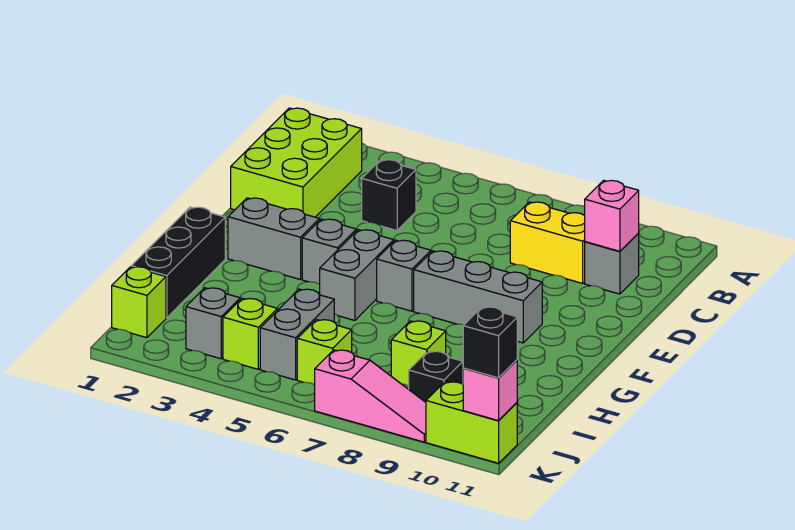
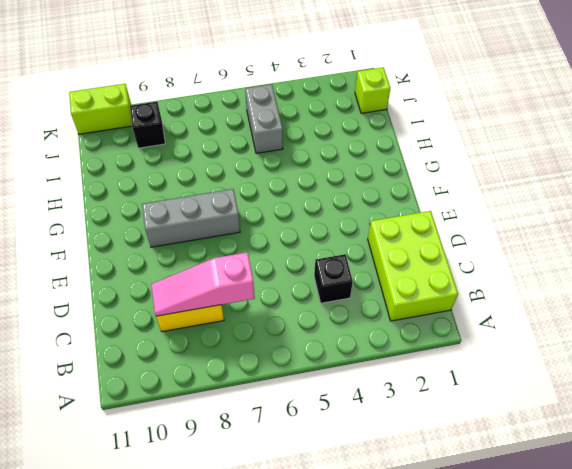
pink 1x3 slope [151,253,255,316] -> pink 1x3 slope moved to [315,350,426,442]
none -> grey 1x1 brick [585,233,639,294]
none -> grey 1x2 brick [228,198,319,280]
none -> grey 1x1 brick [302,219,357,284]

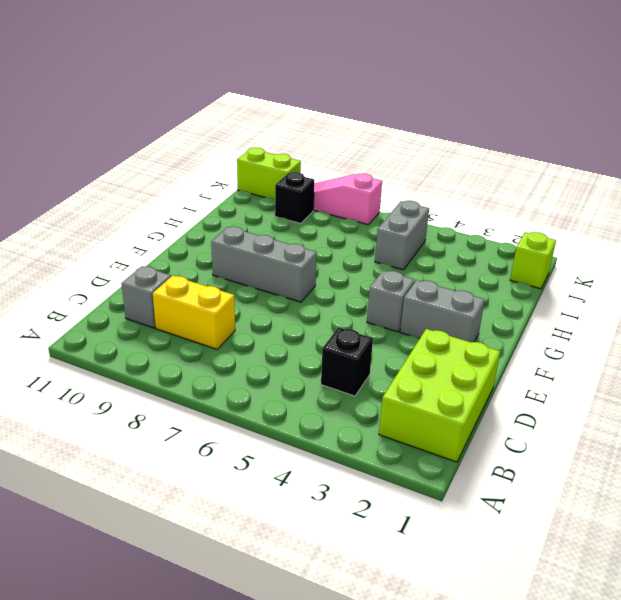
none -> grey 1x2 brick [320,230,394,320]
none -> grey 1x1 brick [377,240,431,311]
none -> black 1x3 brick [132,207,225,318]

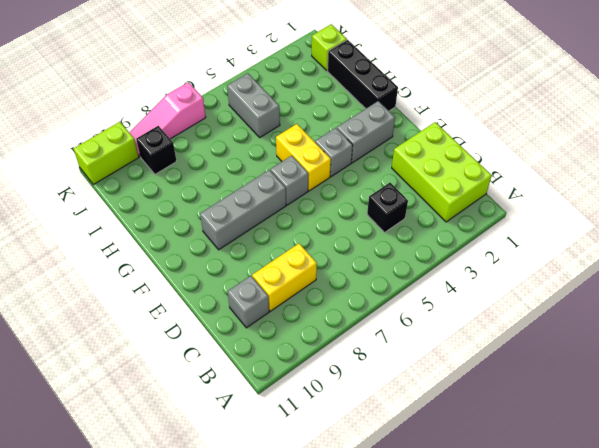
yellow 1x2 brick [276,124,331,191] -> grey 1x2 brick [320,230,394,320]
none -> lime 1x1 brick [391,321,446,386]
none -> grey 1x1 brick [186,288,240,359]
none -> lime 1x1 brick [223,298,277,369]

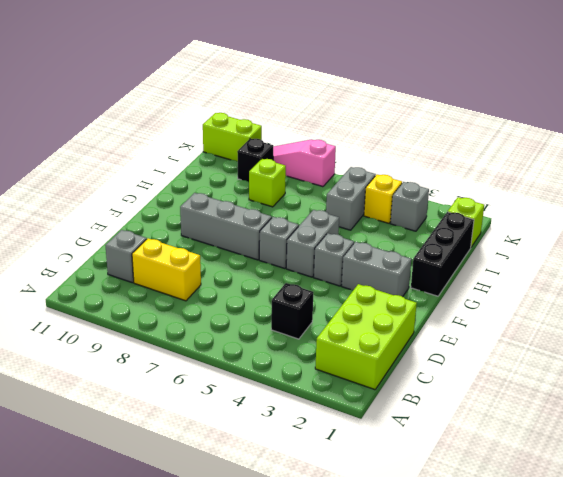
yellow 1x1 brick [364,174,402,223] -> lime 1x1 brick [223,298,277,369]
none -> lime 1x1 brick [297,320,352,385]
none -> pink 1x1 brick [585,180,639,251]
none -> pink 1x1 brick [463,360,517,421]

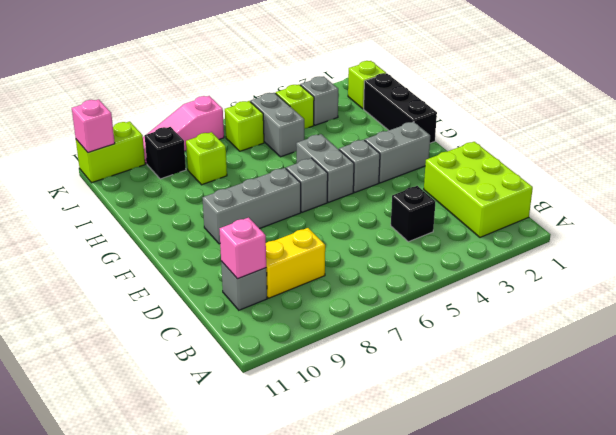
none -> black 1x1 brick [463,307,517,378]

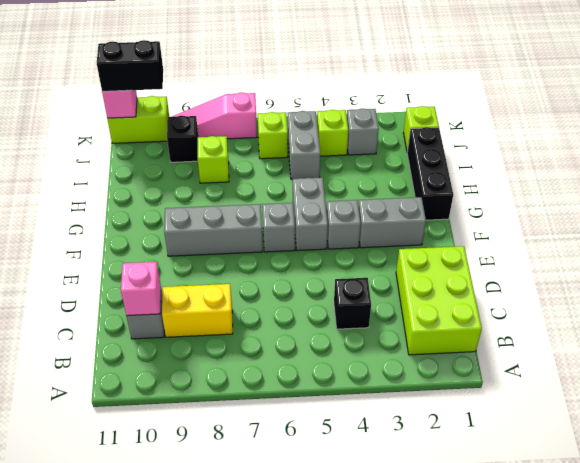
black 1x2 brick [97,40,163,91] -> black 1x1 brick [463,307,517,378]

